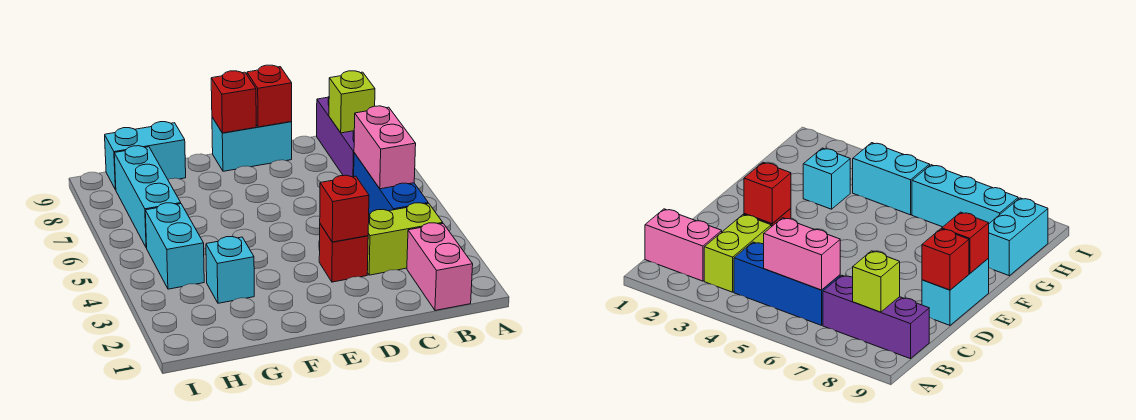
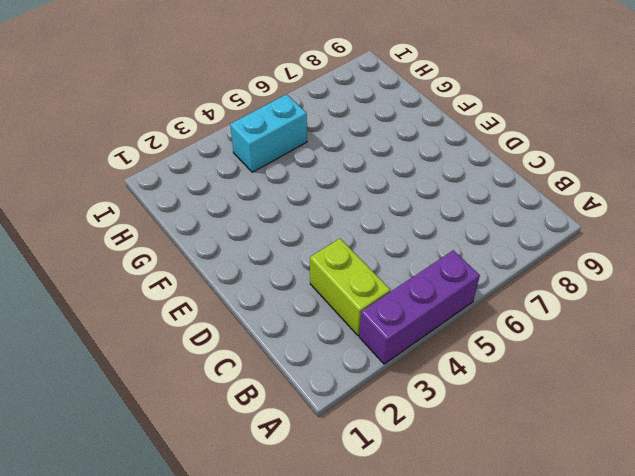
purple 1x3 brick [359,250,480,364] -> purple 1x3 brick moved to [317,97,354,177]
none -> pink 1x2 brick [407,223,473,311]
none -> blue 1x3 brick [354,153,428,214]
none -> red 1x1 brick [319,224,368,282]

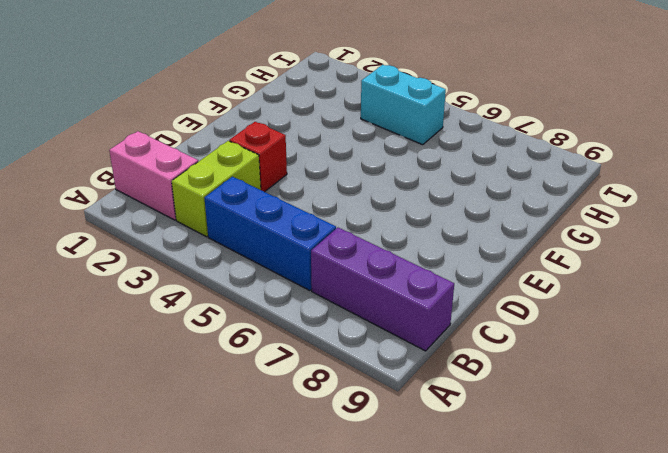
none -> cyan 1x2 brick [212,117,292,171]
none -> cyan 1x1 brick [206,237,254,303]
none -> cyan 1x2 brick [105,122,186,190]

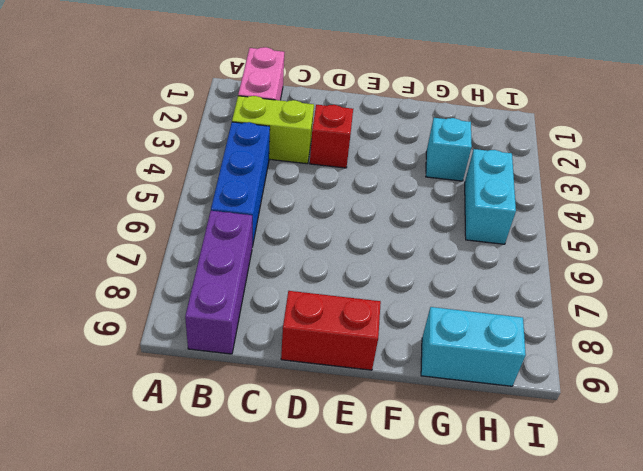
red 1x2 brick [281,291,381,370] -> cyan 1x2 brick [212,117,292,171]
none -> cyan 1x3 brick [114,146,181,248]
none -> pink 1x2 brick [354,106,416,189]
none -> lime 1x1 brick [329,71,375,133]

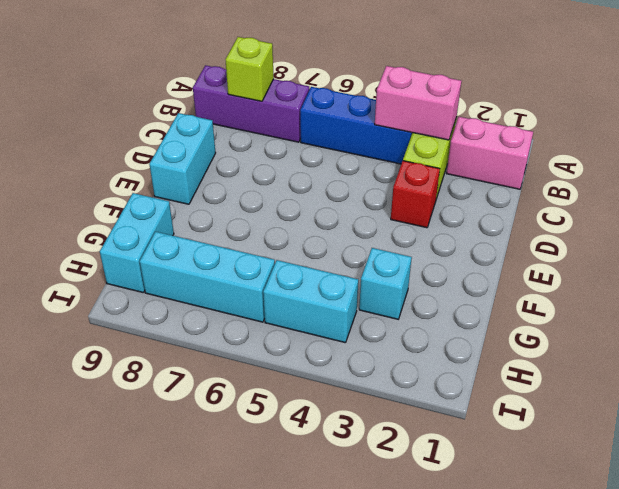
pink 1x2 brick [375,66,461,140] -> pink 1x2 brick moved to [354,106,416,189]
none -> red 1x1 brick [320,175,369,242]
none -> red 1x1 brick [247,65,292,127]
none -> red 1x1 brick [211,71,256,133]

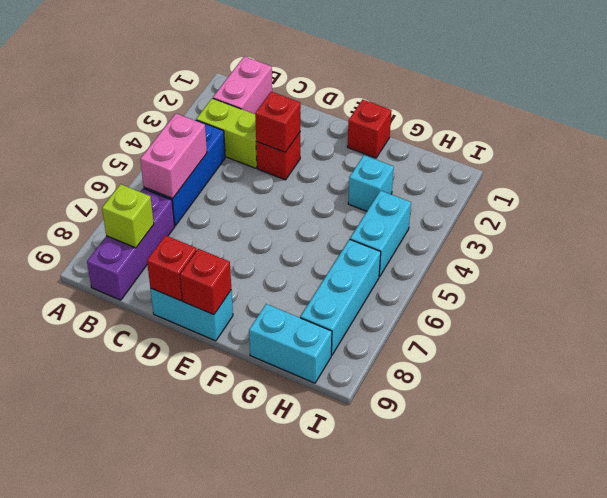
red 1x1 brick [347,100,392,158] -> none

